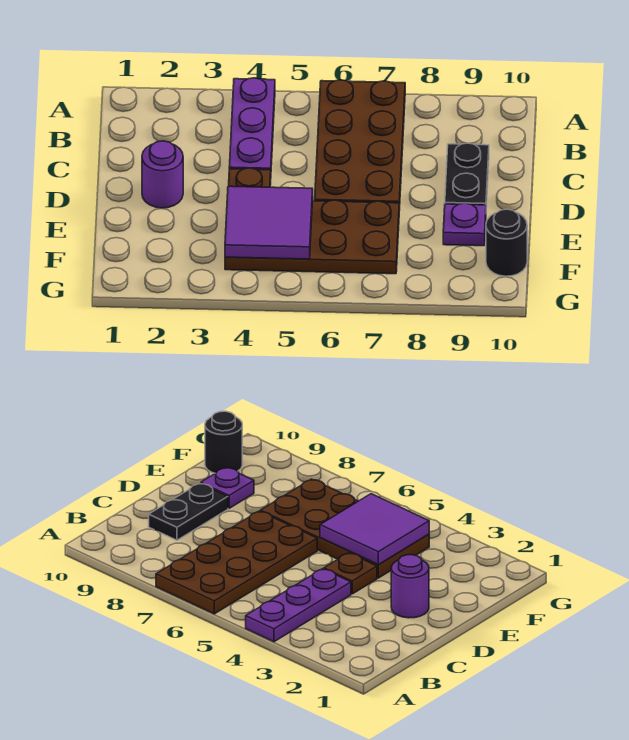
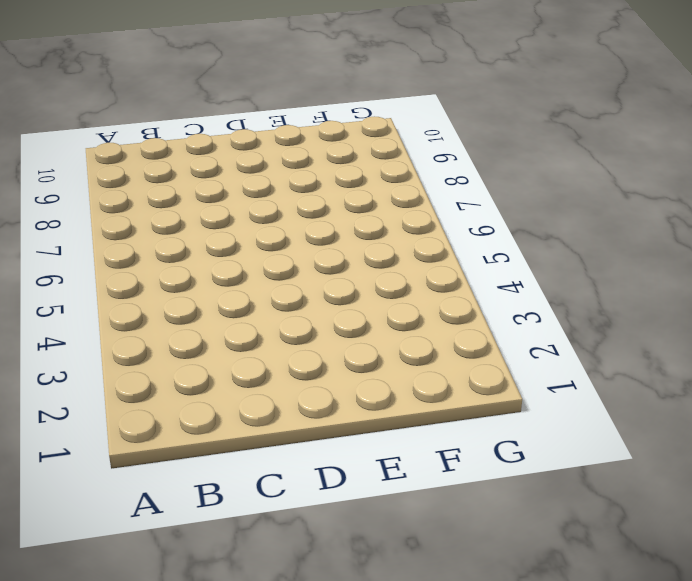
none -> purple 1x3 plate [229,78,275,170]
none -> brown 2x4 plate [315,80,405,210]

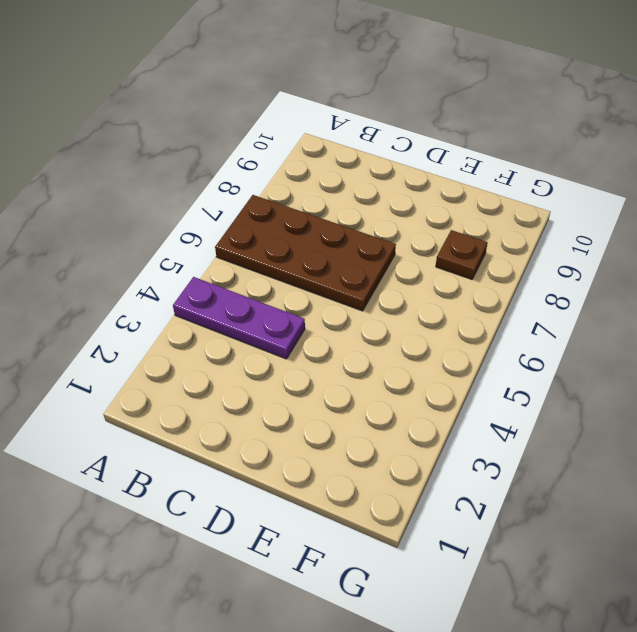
brown 1x1 plate [436,230,488,279] -> brown 1x1 plate moved to [229,168,271,187]
none -> black 1x2 plate [445,143,489,207]
none -> purple 1x1 round brick [142,141,183,208]

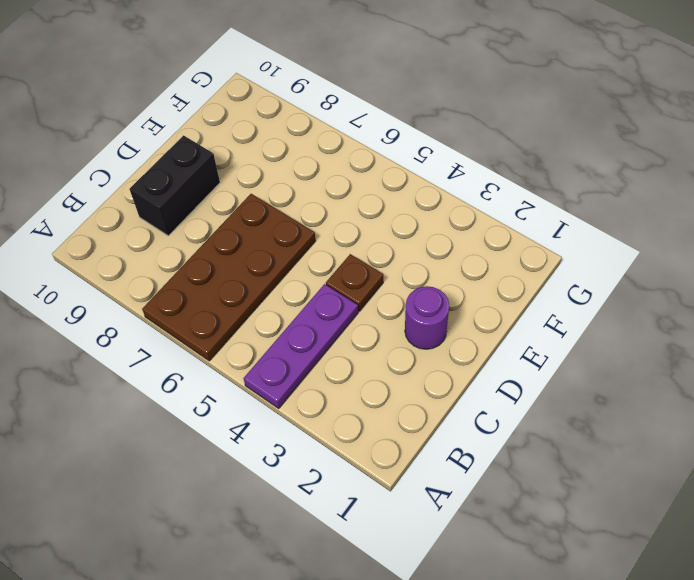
black 1x2 brick [129,135,220,236] -> black 1x2 plate [445,143,489,207]
none -> brown 2x4 plate [225,200,399,274]
none -> purple 1x1 plate [443,203,486,246]

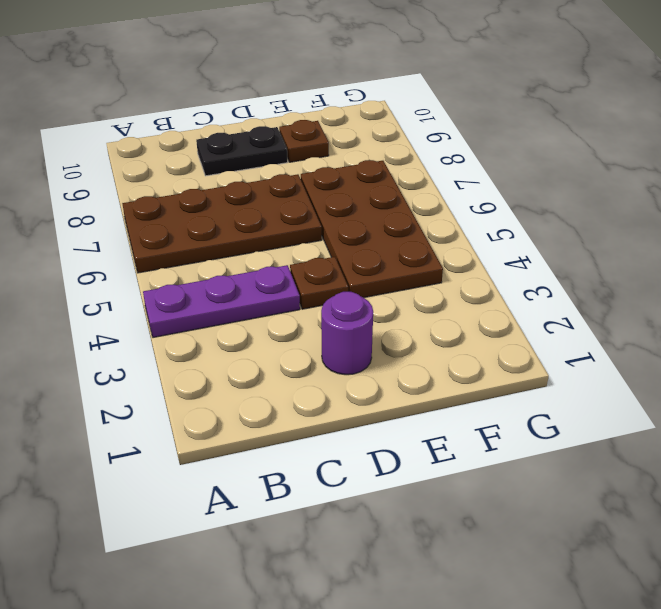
brown 1x1 plate [279,120,329,162] -> purple 1x1 plate [443,203,486,246]
none -> black 1x1 round brick [486,209,527,276]
none -> purple 2x2 tile [225,186,313,259]

